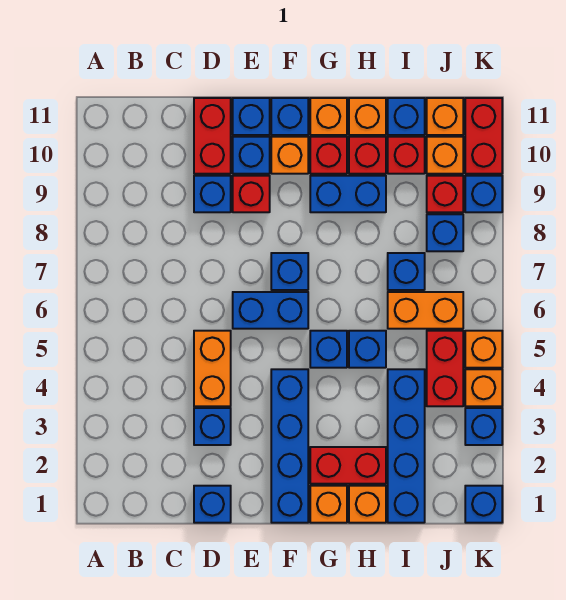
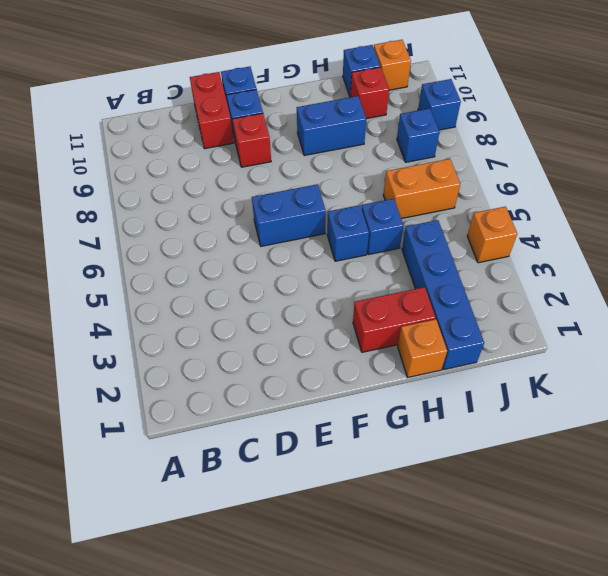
none -> blue 1x1 brick [194,486,231,523]
none -> blue 1x1 brick [194,408,231,445]
none -> orange 1x2 brick [194,331,231,406]
none -> blue 1x1 brick [194,176,231,212]

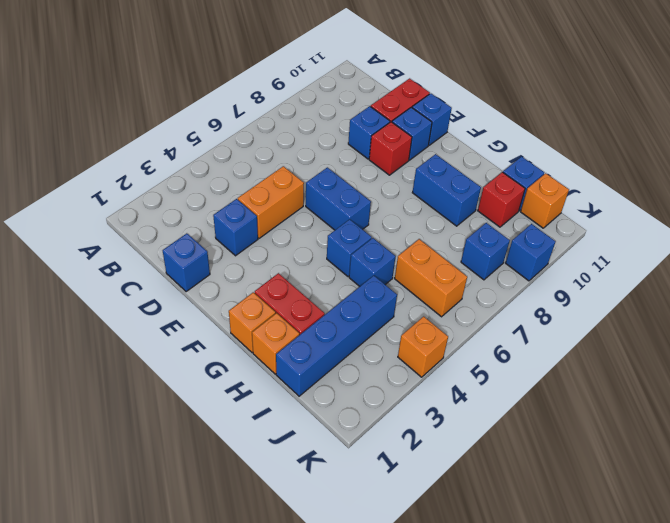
none -> blue 1x4 brick [271,369,308,523]
none -> blue 1x1 brick [271,253,308,290]
none -> orange 1x1 brick [271,137,308,174]
none -> blue 1x1 brick [271,98,308,135]

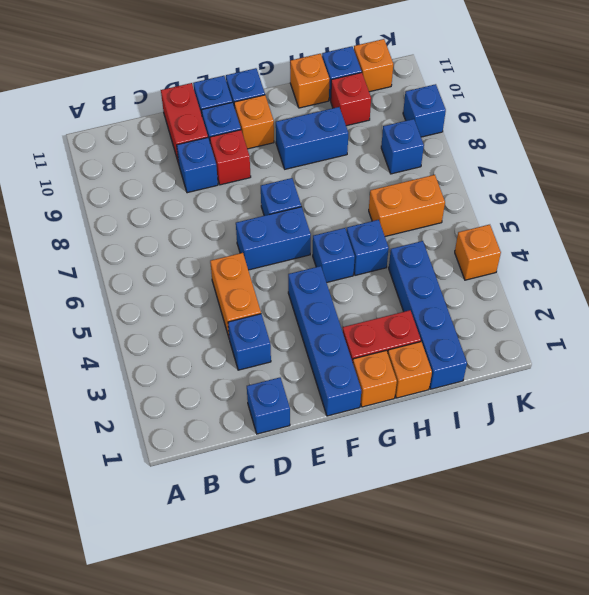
none -> red 1x1 brick [310,137,347,174]
none -> orange 1x1 brick [310,98,347,135]
none -> red 1x1 brick [349,137,386,174]
none -> blue 1x1 brick [388,253,425,290]

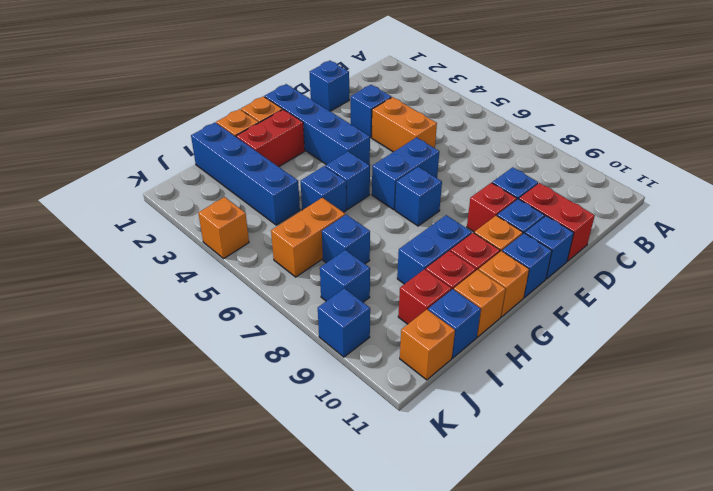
none -> red 1x2 brick [427,331,463,406]
none -> red 1x1 brick [427,176,463,212]
none -> orange 1x1 brick [427,137,463,174]
none -> blue 1x1 brick [465,486,502,523]

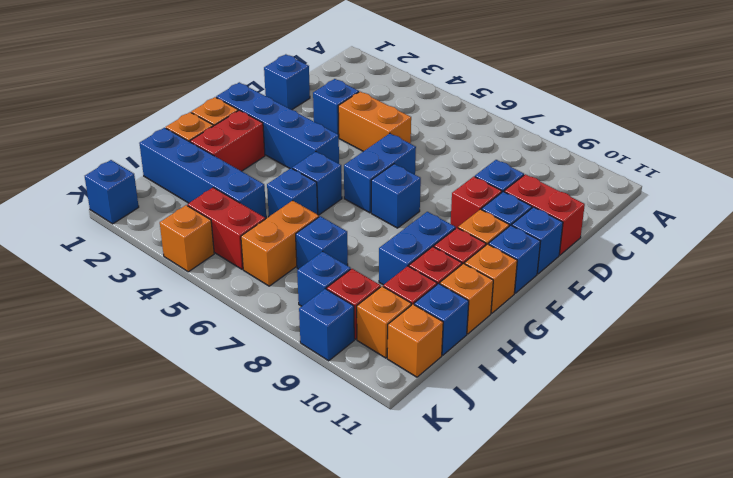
none -> blue 1x1 brick [465,408,502,445]
none -> orange 1x1 brick [465,331,502,368]
none -> red 1x2 brick [465,98,502,174]

